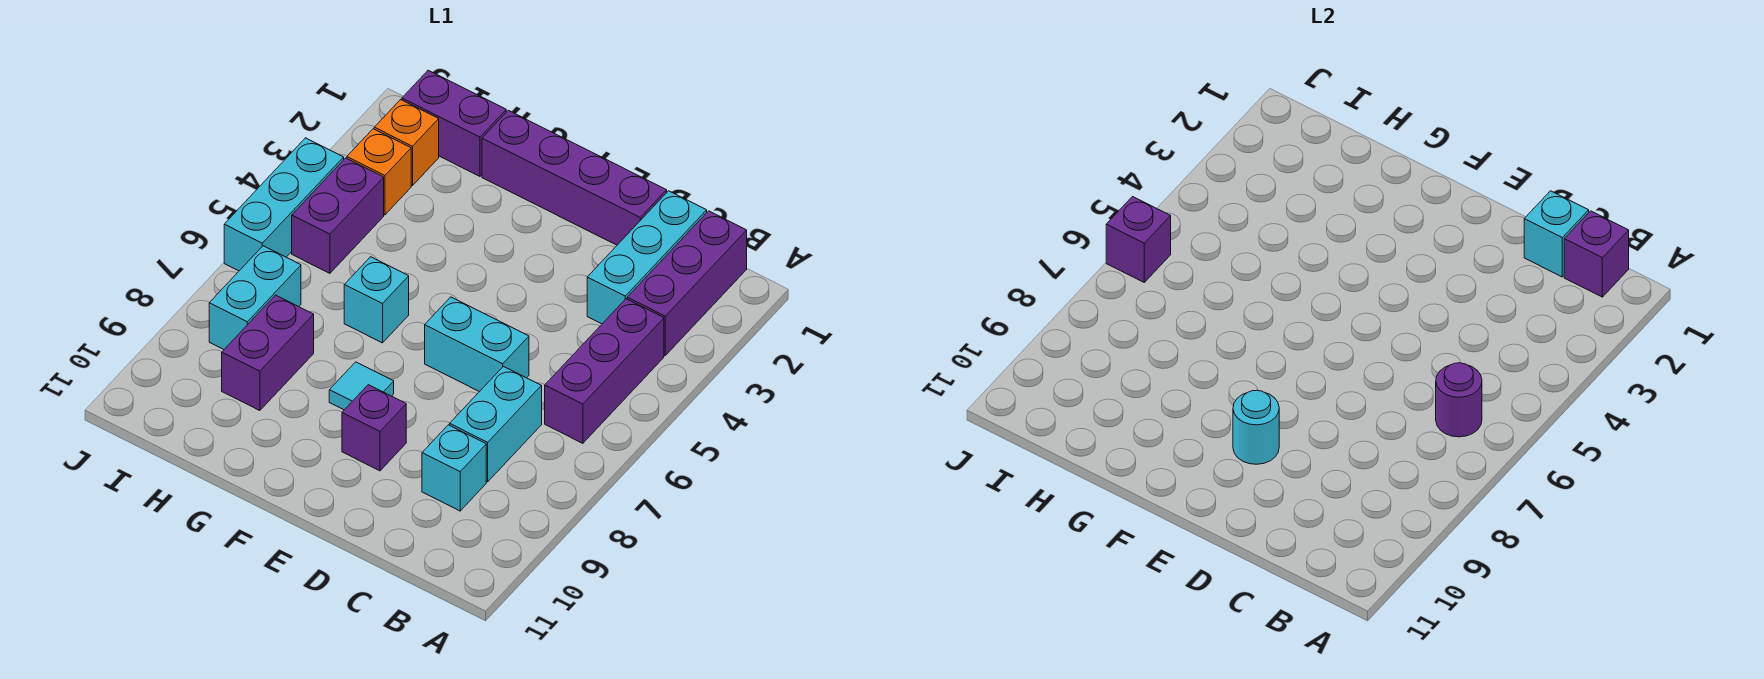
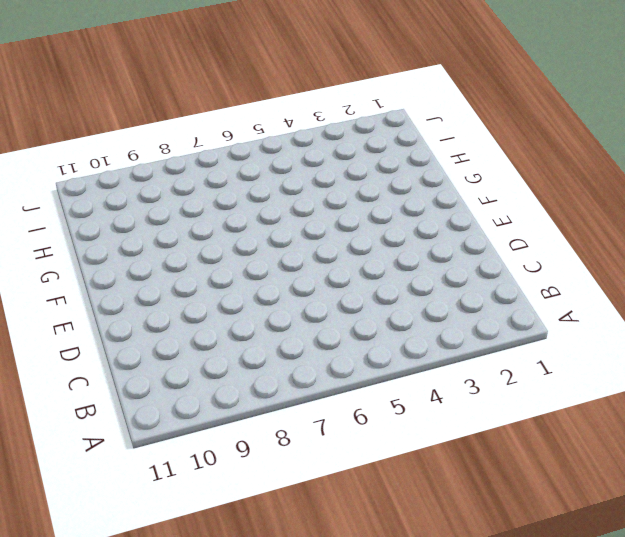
none -> purple 1x3 brick [627,211,747,355]
none -> purple 1x3 brick [545,299,664,443]
none -> cyan 1x3 brick [587,191,707,324]

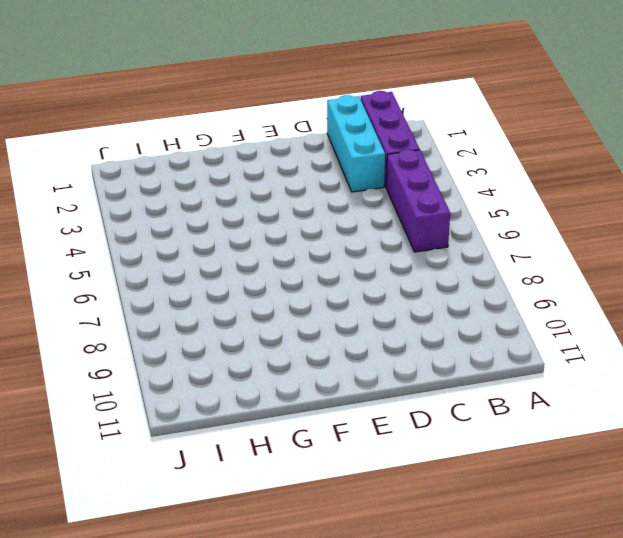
none -> cyan 1x2 brick [450,366,542,482]
none -> cyan 1x1 brick [422,425,486,511]
none -> purple 1x4 brick [482,110,667,245]

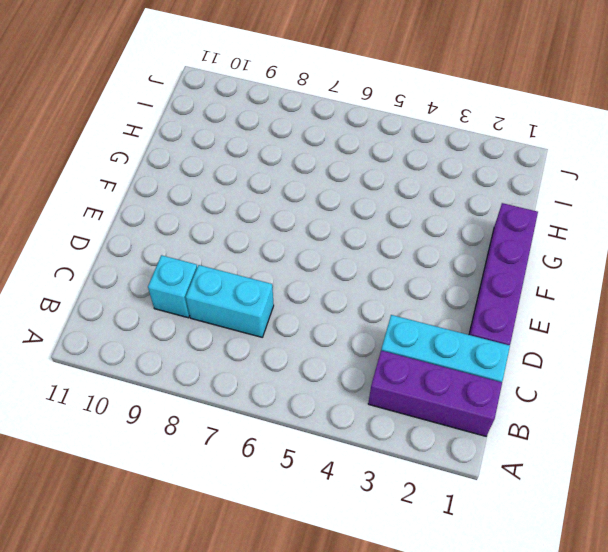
none -> purple 1x3 brick [545,299,664,443]
none -> cyan 1x2 brick [425,297,529,392]
none -> purple 1x1 brick [342,385,406,471]

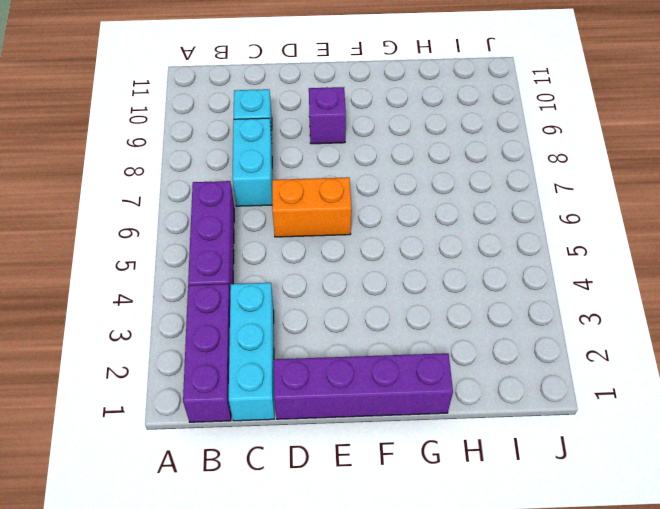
orange 1x2 brick [272,177,351,237] -> cyan 1x2 brick [425,297,529,392]
none -> cyan 1x1 tile [329,362,394,410]
none -> cyan 1x1 brick [344,257,409,343]
none -> purple 1x2 brick [402,70,506,176]

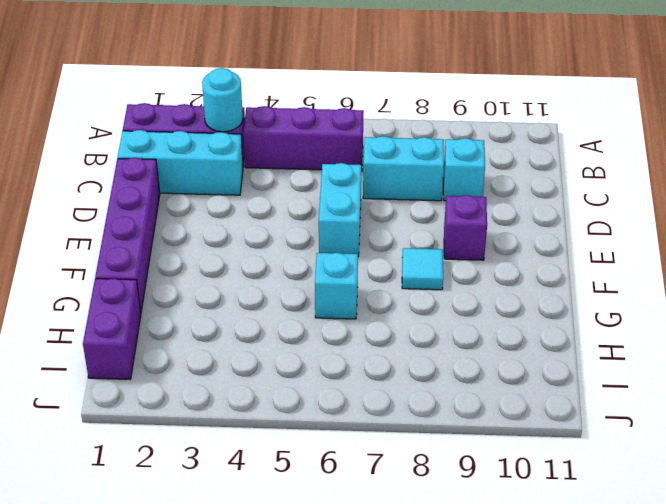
cyan 1x1 round brick [202,68,243,132] -> cyan 1x1 round brick moved to [1233,390,1279,464]
none -> purple 1x2 brick [222,295,314,411]
none -> orange 1x1 brick [374,100,439,186]
none -> orange 1x1 brick [347,129,411,215]

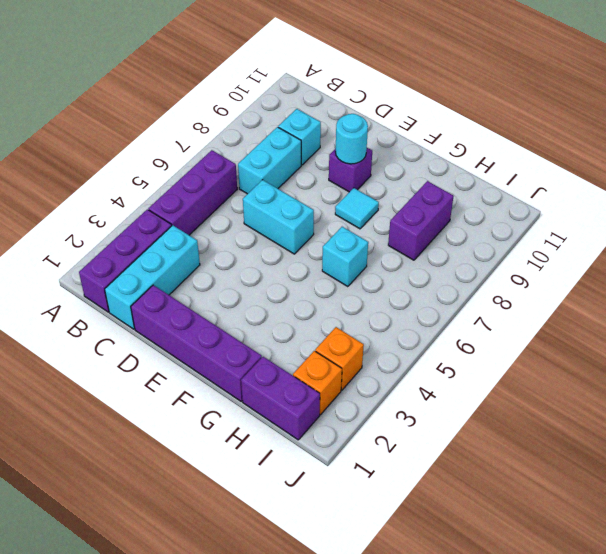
none -> purple 1x2 brick [292,158,384,273]
none -> cyan 1x2 brick [209,246,301,349]
none -> cyan 1x3 brick [224,138,344,271]

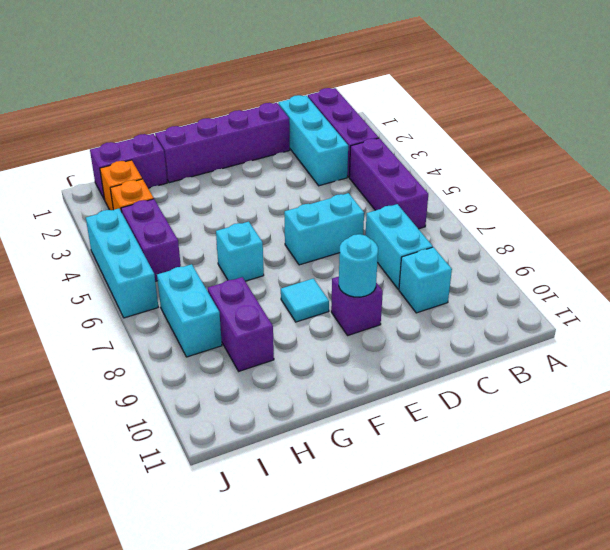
none -> purple 1x1 brick [1564,211,1629,297]
none -> purple 1x1 round brick [1436,363,1482,437]
none -> cyan 1x1 brick [1524,191,1589,277]

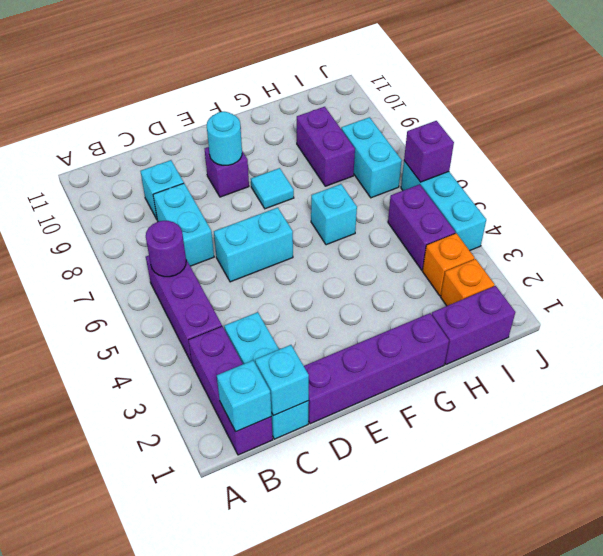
cyan 1x1 brick [217,360,271,432] -> purple 1x1 brick [1564,211,1629,297]

